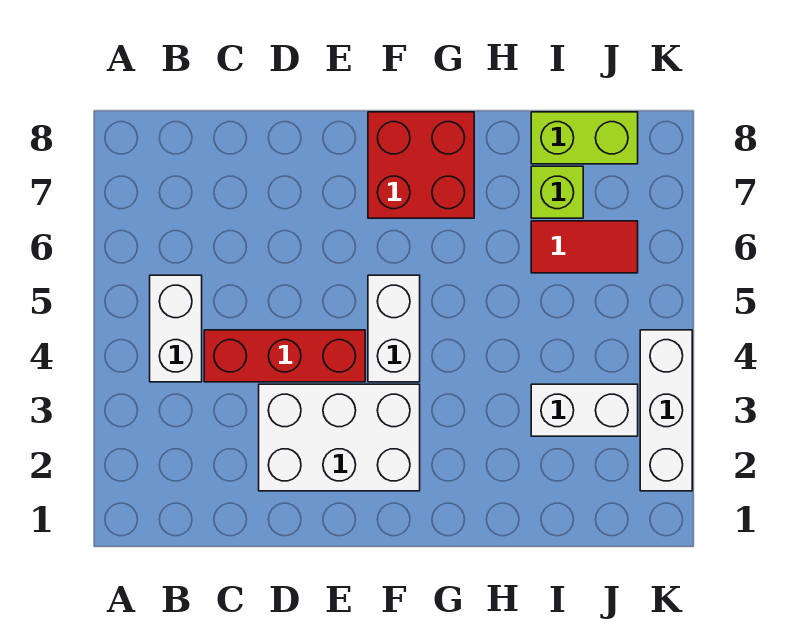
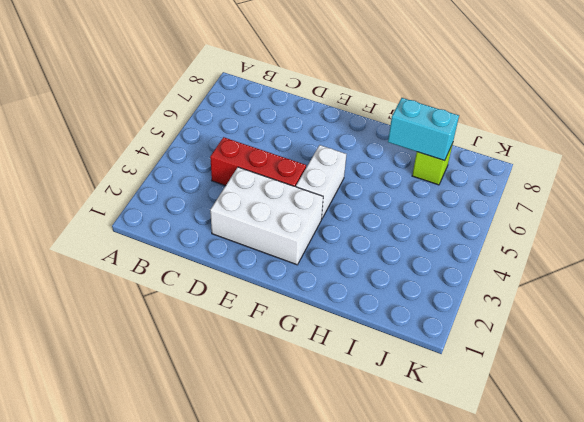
cyan 1x2 brick [388,98,459,161] -> none
none -> white 1x2 brick [150,275,202,382]
none -> red 2x2 brick [368,112,474,218]

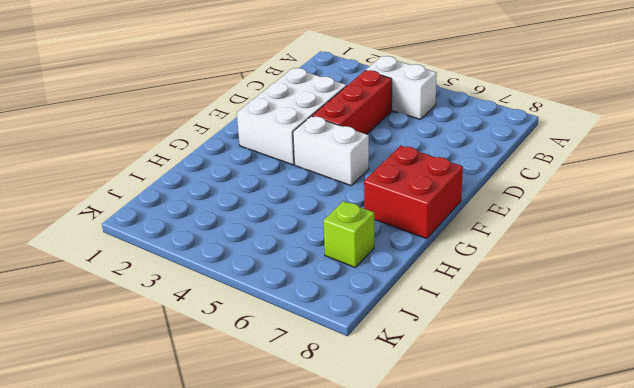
none -> white 1x2 brick [531,384,638,436]
none -> red 1x2 tile [531,221,638,273]

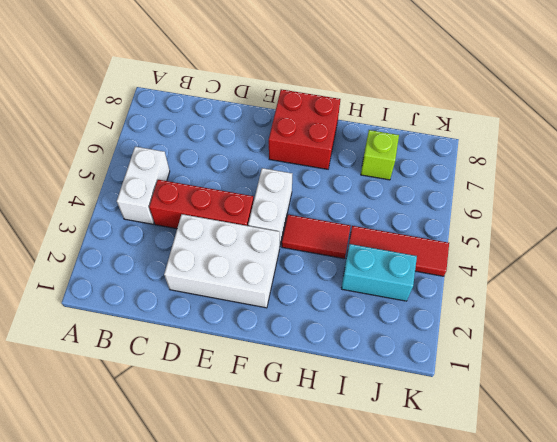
red 1x2 tile [282,215,350,259] -> red 1x2 tile moved to [531,221,638,273]
cyan 1x2 brick [341,244,417,301] -> white 1x2 brick [531,384,638,436]
red 1x3 tile [347,226,449,276] -> white 1x3 brick [640,330,692,491]
none -> lime 1x2 brick [531,112,638,164]

